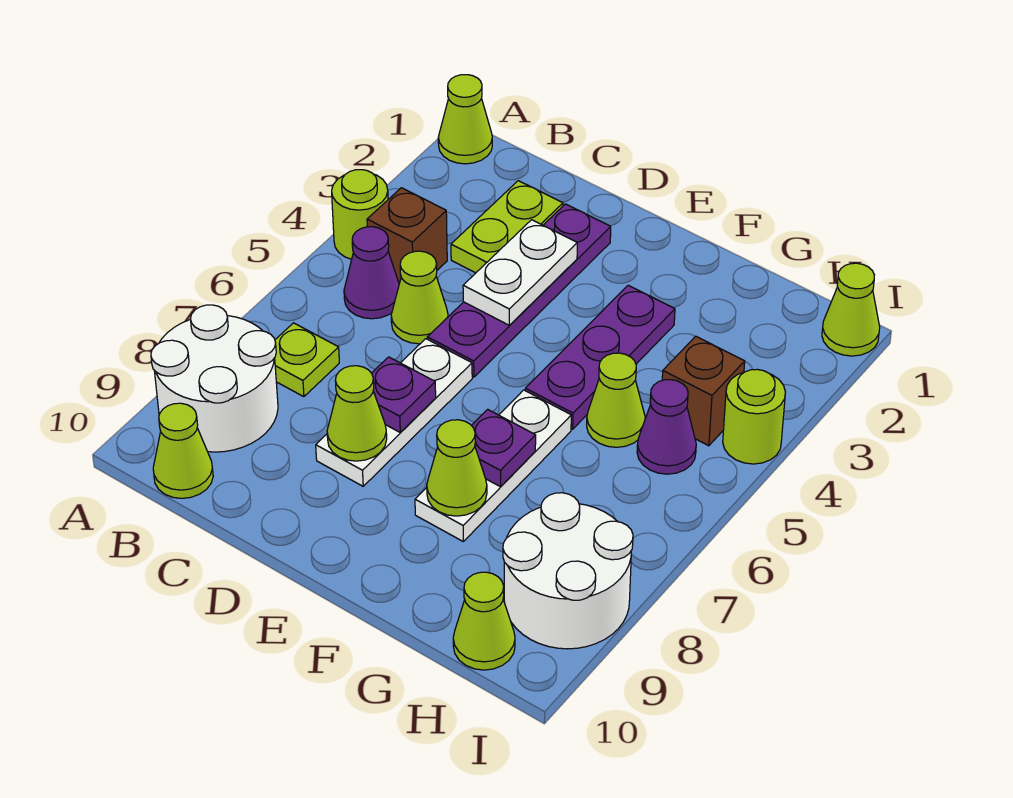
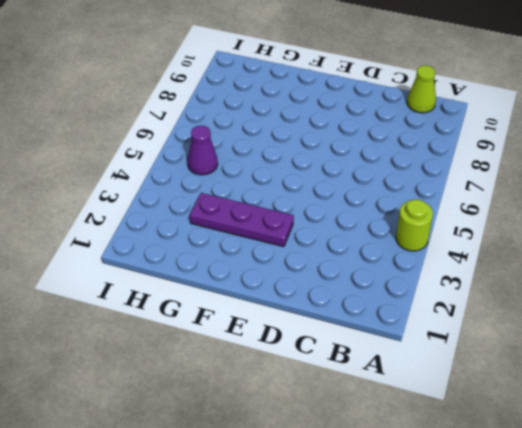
purple 1x3 plate [190,193,294,247] -> purple 1x3 plate turned to [525,285,675,429]
none -> lime 1x1 cone [438,75,492,164]
none -> white 2x2 round brick [151,305,278,452]
none -> brown 1x1 brick [367,188,447,283]

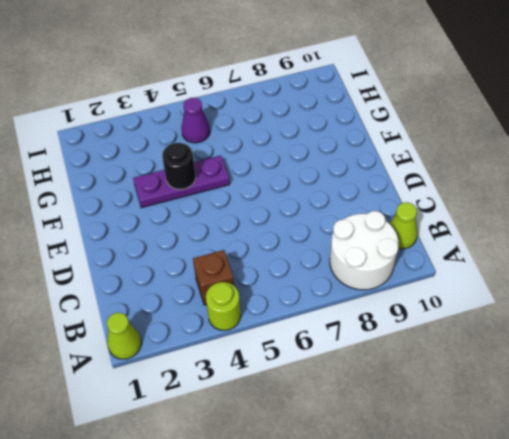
black 1x1 round brick [162,143,196,190] -> none
none -> purple 1x1 cone [344,227,399,319]
none -> lime 1x1 plate [275,323,339,397]
none -> lime 1x2 plate [451,181,563,273]

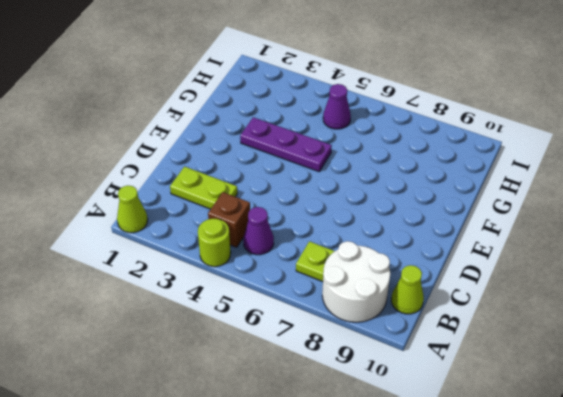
none -> lime 1x1 cone [391,251,448,344]
none -> purple 1x4 plate [427,204,611,377]
none -> white 1x3 plate [316,339,472,486]

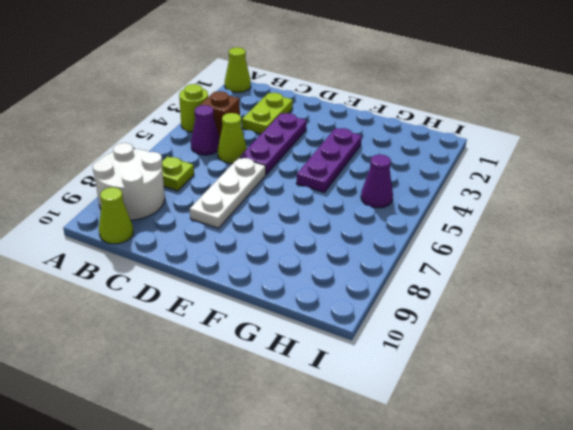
purple 1x3 plate [240,113,307,174] -> purple 1x4 plate [427,204,611,377]
none -> white 1x3 plate [415,390,571,541]
none -> lime 1x1 cone [587,353,645,447]
none -> brown 1x1 brick [662,336,745,446]

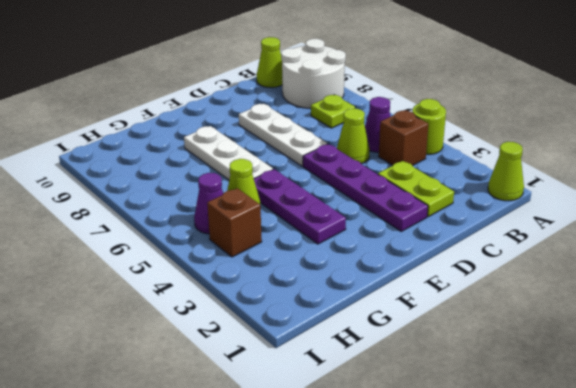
none -> white 2x2 round brick [503,493,633,649]
none -> lime 1x1 cone [453,572,515,670]
none -> lime 1x1 cone [822,263,880,356]

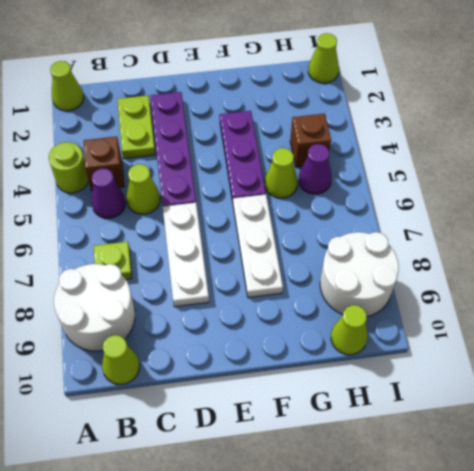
none -> lime 1x1 round brick [723,369,785,464]
none -> white 1x2 plate [463,220,577,325]
none -> purple 1x1 plate [372,357,436,433]

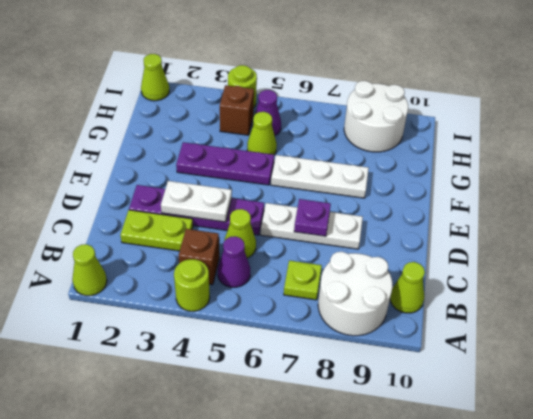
none -> lime 1x1 cone [453,572,515,670]
none -> lime 1x1 cone [327,366,387,461]
none -> purple 1x1 plate [471,409,536,487]

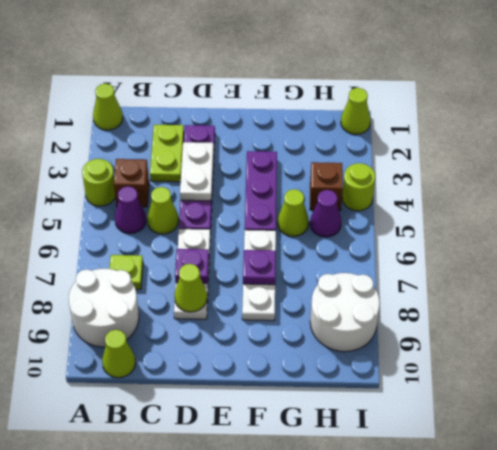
none -> lime 1x1 cone [453,572,515,670]
none -> lime 1x1 cone [427,420,487,516]

